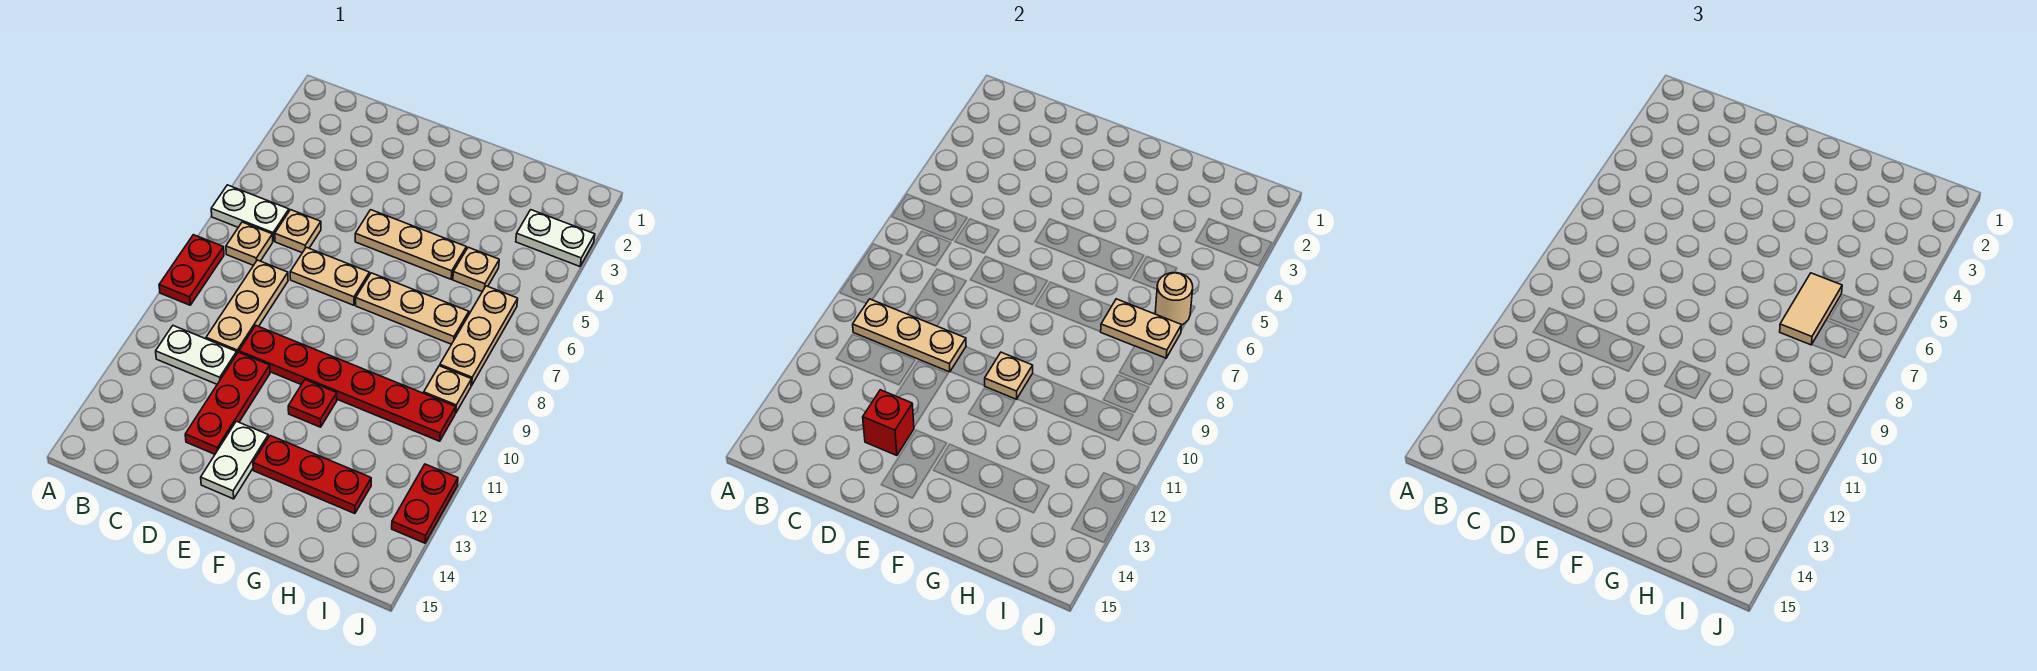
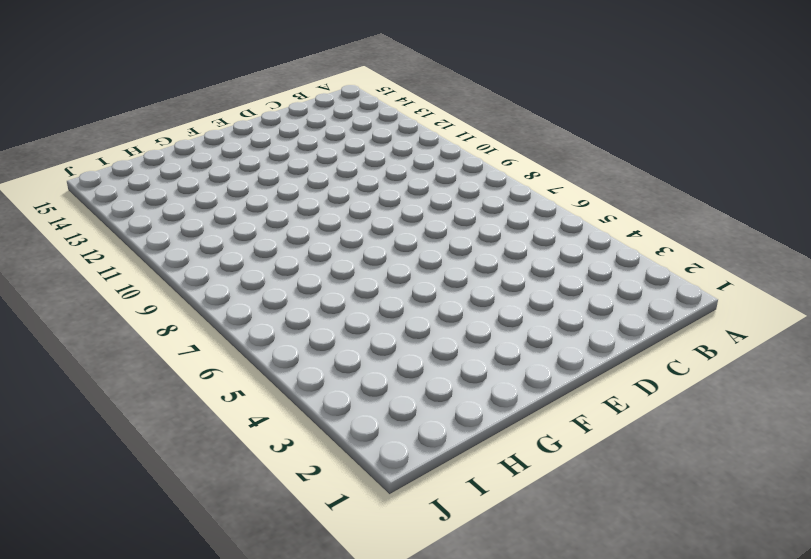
none -> white 1x2 plate [211,185,289,241]
none -> red 1x2 plate [159,235,224,305]
none -> tan 1x1 plate [226,222,273,265]

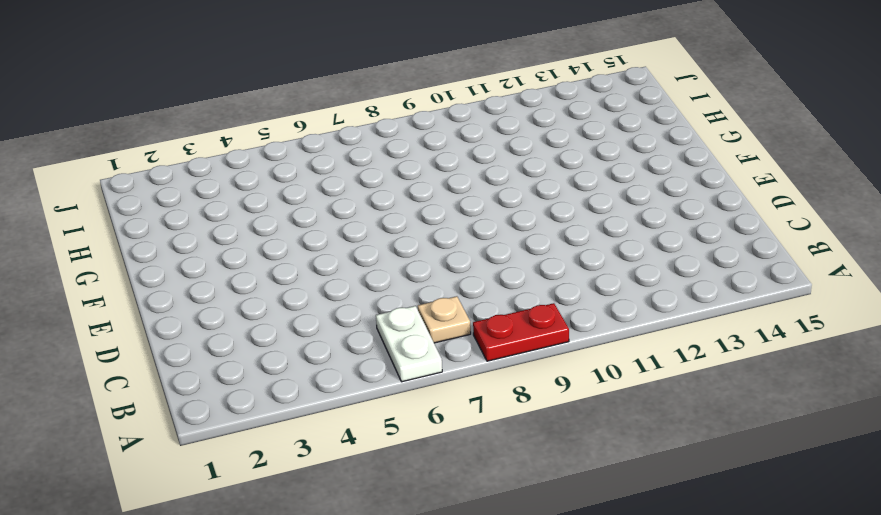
none -> white 1x2 plate [156,326,237,384]
none -> tan 1x1 plate [275,210,321,253]
none -> tan 1x3 plate [206,260,288,353]

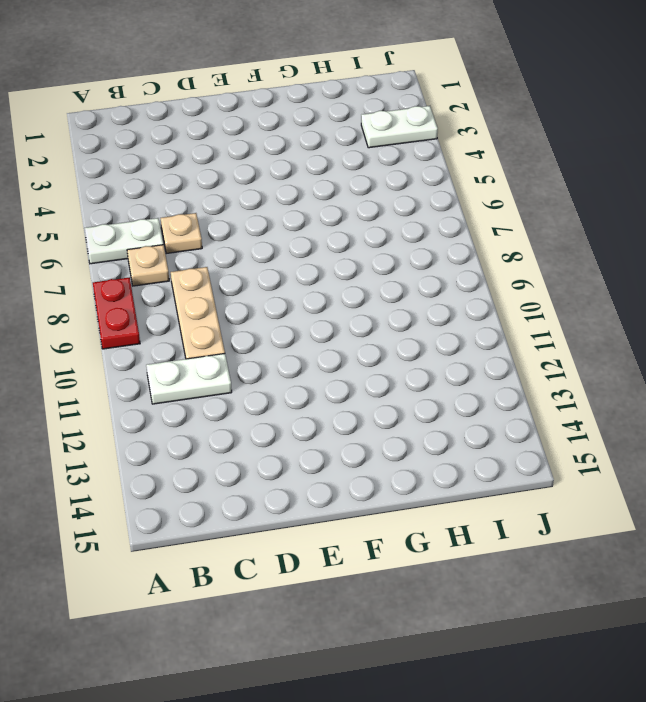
none -> tan 1x2 plate [290,247,369,305]
none -> red 1x6 plate [239,326,456,441]
none -> red 1x3 plate [185,352,270,454]

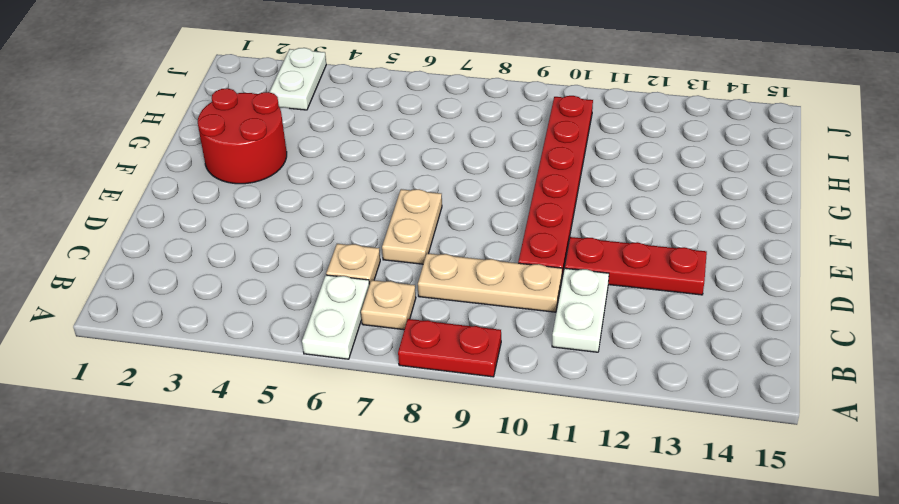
red 2x2 round brick [198,88,287,184] -> none
none -> tan 1x3 plate [355,210,466,279]
none -> white 1x2 plate [201,421,268,499]
none -> tan 1x3 plate [356,273,469,344]

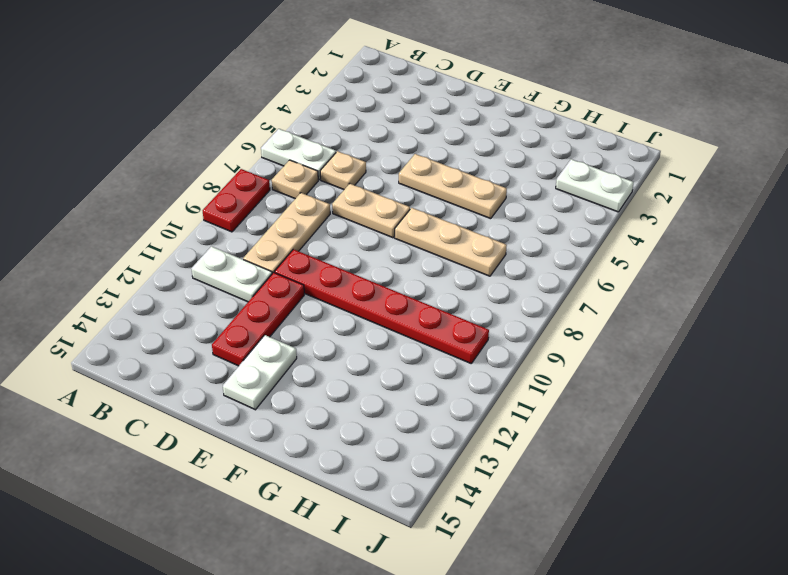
none -> red 1x1 plate [288,380,337,427]
none -> red 1x3 plate [253,436,371,514]
none -> tan 1x1 plate [453,247,499,292]

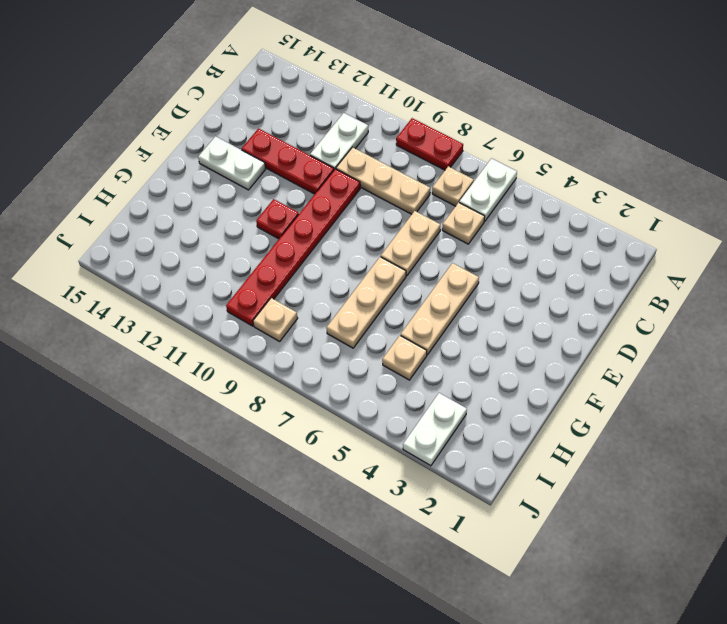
none -> red 1x3 plate [253,436,371,514]
none -> tan 1x3 plate [440,286,518,386]
none -> red 1x2 plate [392,464,458,543]

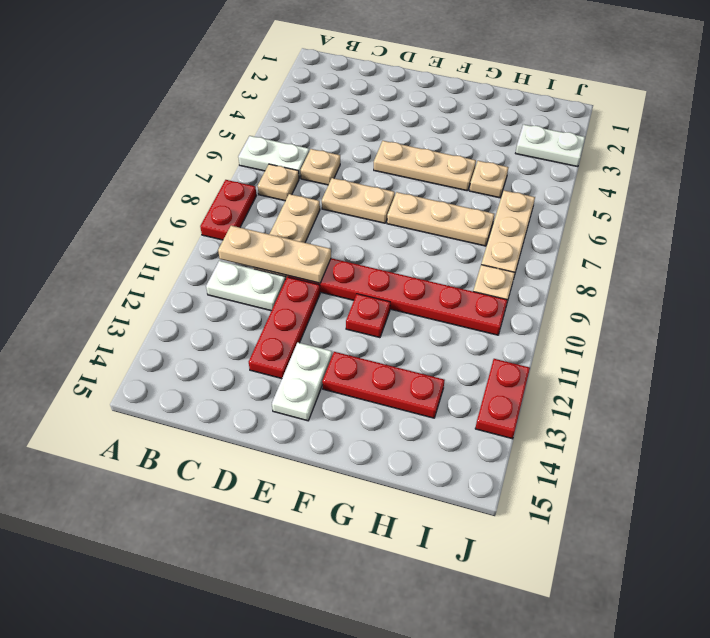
none -> red 1x1 brick [863,390,914,456]
none -> tan 1x1 plate [985,352,1033,399]
none -> tan 1x2 plate [1101,299,1182,358]

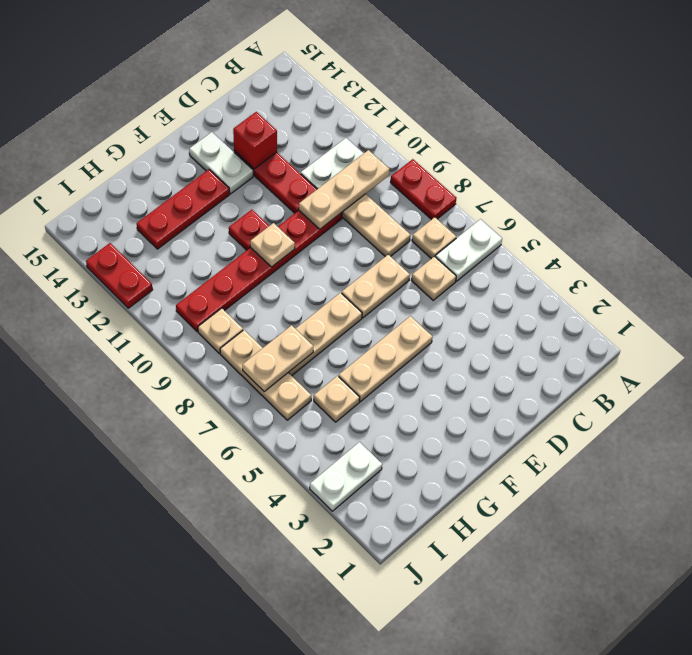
none -> tan 1x1 round brick [1156,273,1193,325]
none -> tan 1x2 tile [1780,273,1842,345]

